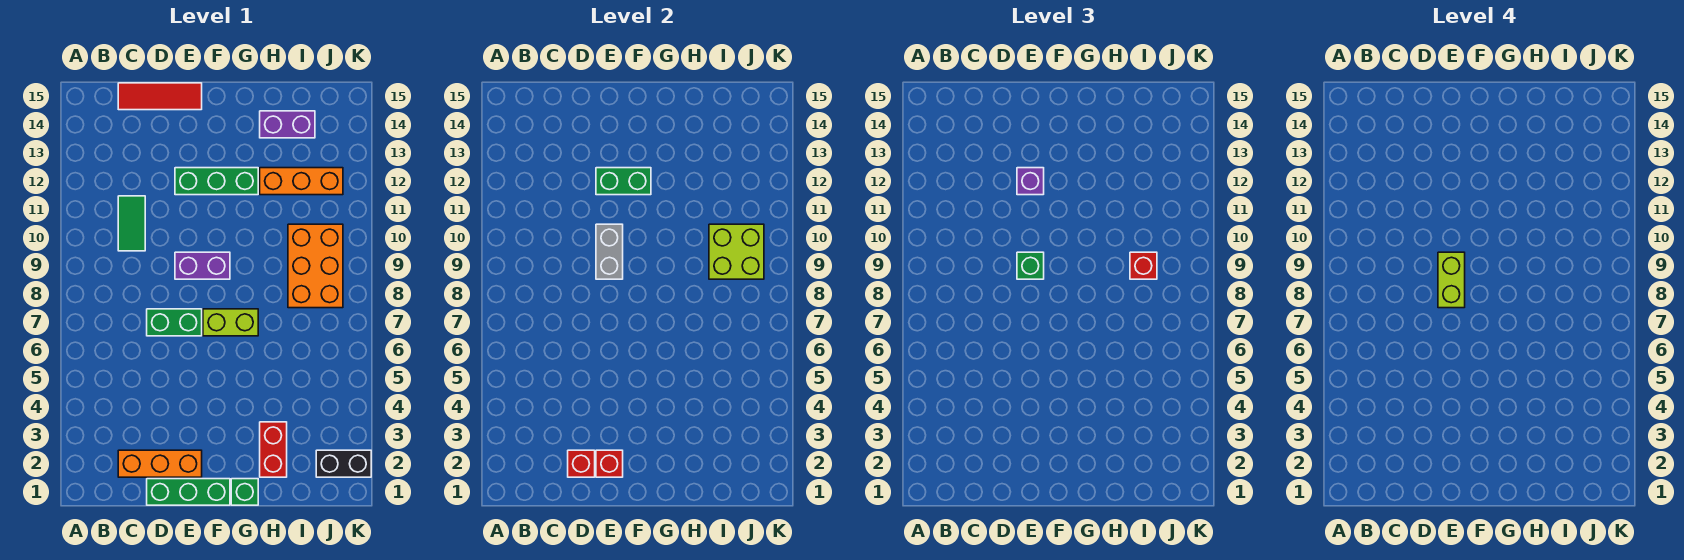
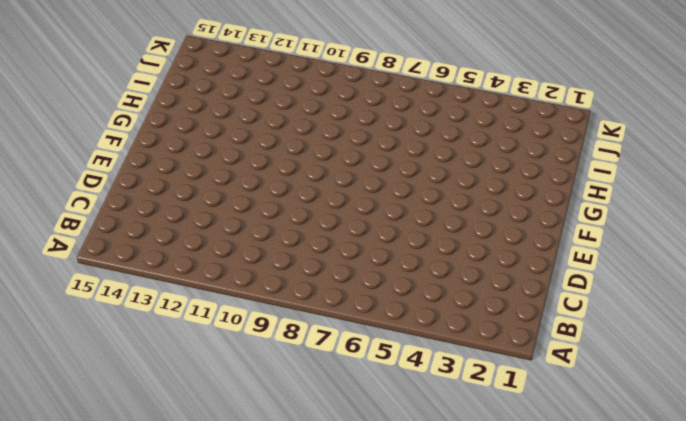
none -> orange 1x3 brick [118,450,202,477]
none -> green 1x2 tile [118,196,145,251]
none -> red 1x3 tile [118,83,202,110]

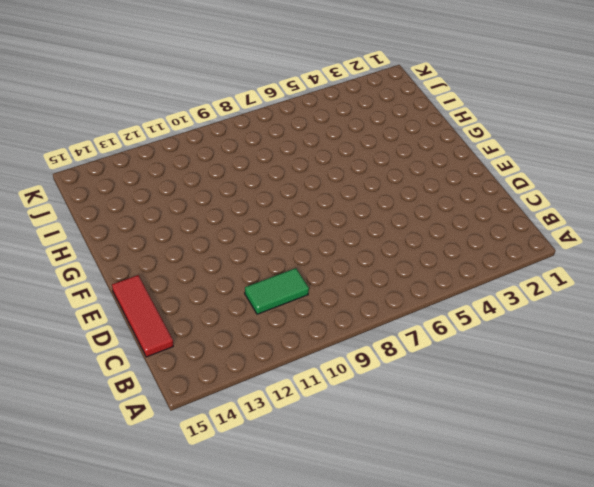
none -> orange 1x3 brick [118,450,202,477]
none -> green 1x3 brick [147,479,230,505]
none -> green 1x2 brick [147,309,202,336]

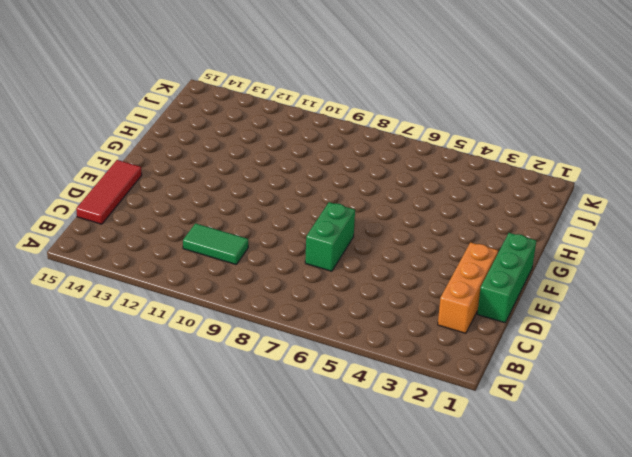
none -> purple 1x2 brick [175,252,230,279]
none -> green 1x3 brick [175,168,258,195]
none -> lime 1x2 brick [203,309,258,336]

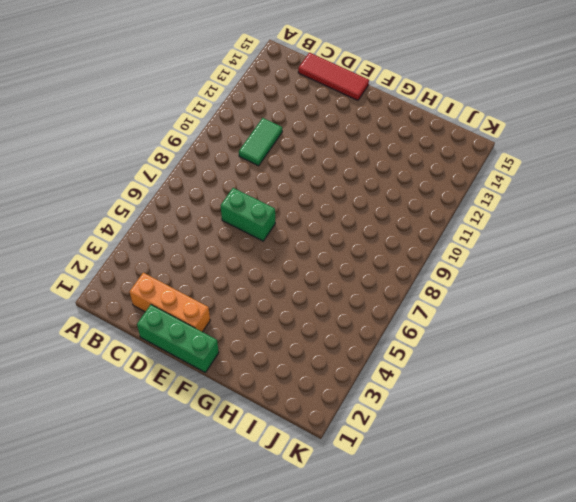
none -> purple 1x2 brick [175,252,230,279]
none -> green 1x3 brick [175,168,258,195]
none -> lime 1x2 brick [203,309,258,336]

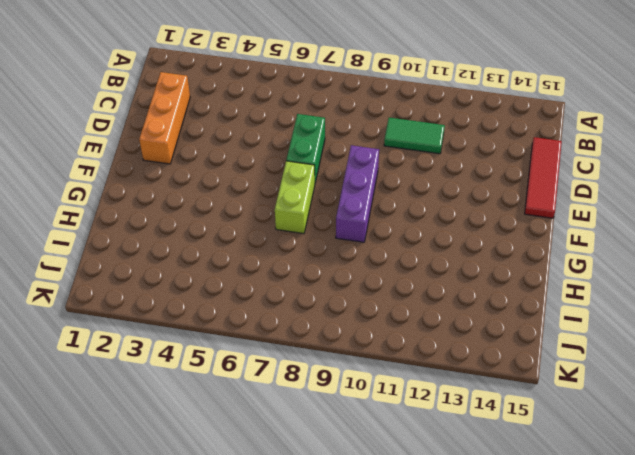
purple 1x3 brick [336,145,379,242] -> purple 1x2 brick [175,252,230,279]
none -> green 1x3 brick [147,479,230,505]
none -> green 1x3 brick [175,168,258,195]
none -> green 1x1 brick [231,479,258,505]

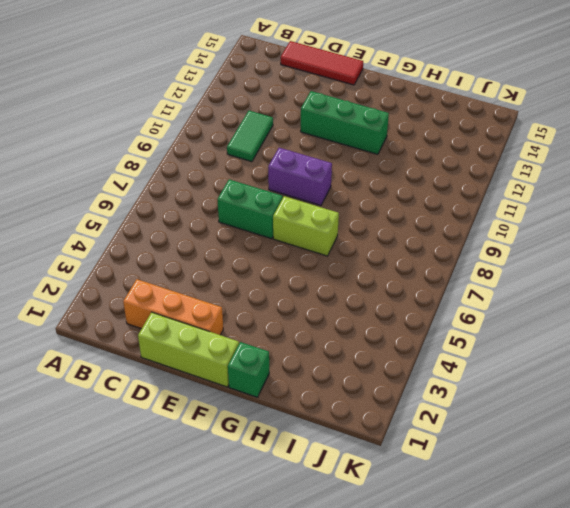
lime 1x3 brick [138,312,239,387] -> green 1x3 brick [147,479,230,505]
none -> red 1x2 brick [260,422,287,477]
none -> orange 1x3 brick [260,168,343,195]
none -> purple 1x2 brick [260,111,315,138]

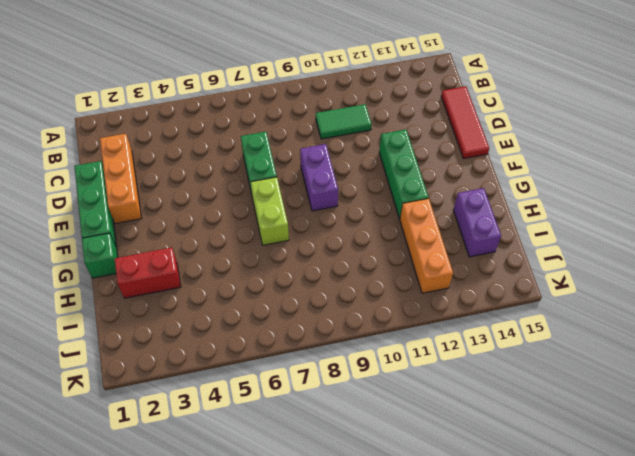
none -> orange 2x3 brick [288,224,343,308]
none -> black 1x2 brick [316,450,371,477]
none -> red 1x1 brick [568,450,595,477]

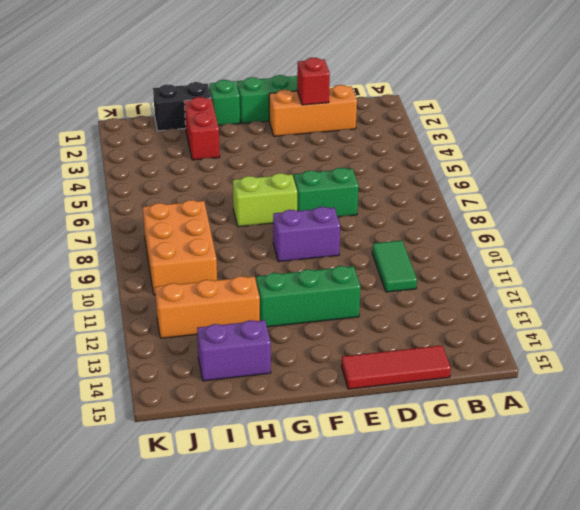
black 1x2 brick [153,82,211,131] -> black 1x2 brick moved to [316,450,371,477]
none -> red 1x1 brick [596,450,623,477]
none -> grey 1x2 brick [596,224,623,279]
none -> green 1x2 brick [596,168,651,195]

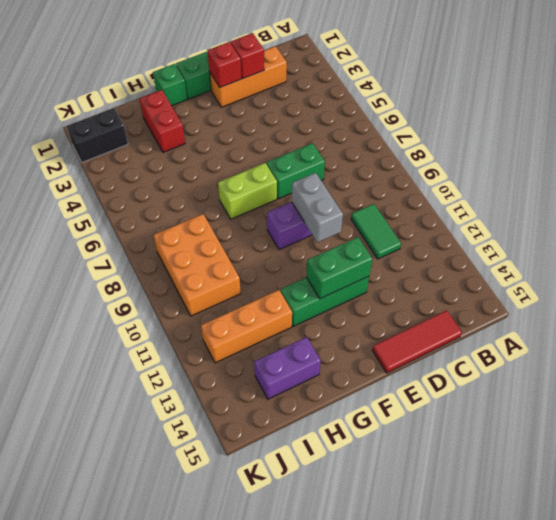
none -> lime 2x2 brick [709,224,764,279]
none -> green 1x1 brick [1017,252,1044,279]
none -> purple 1x1 brick [1017,168,1044,195]

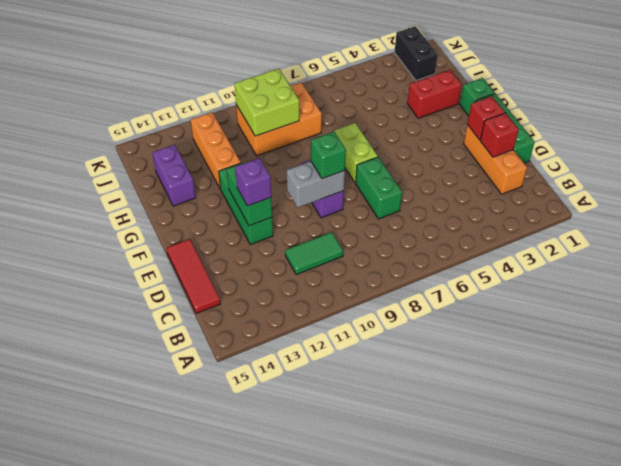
none -> red 1x1 brick [1130,252,1157,279]
none -> lime 1x2 brick [1438,252,1465,308]

